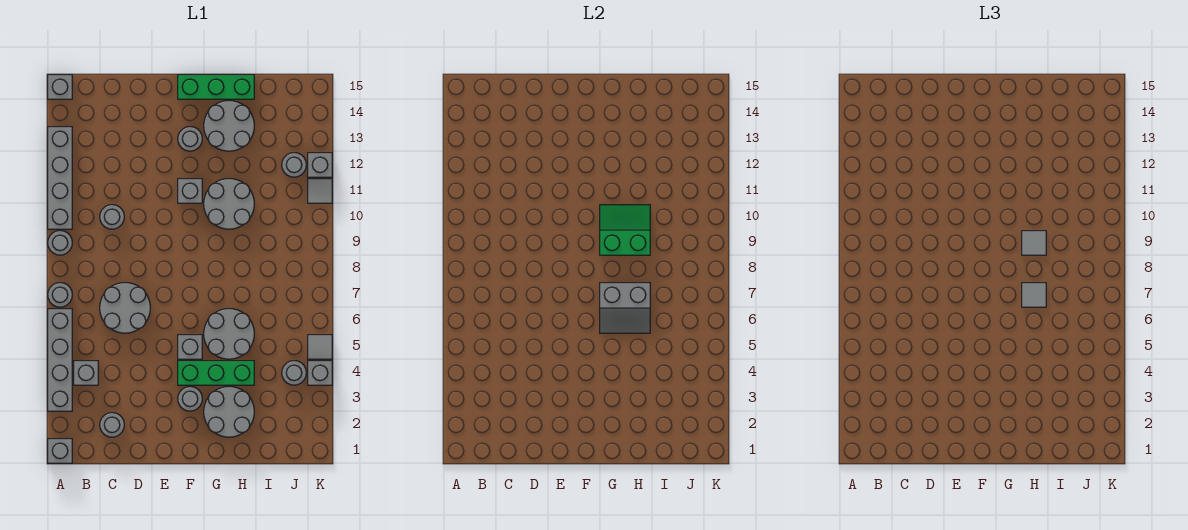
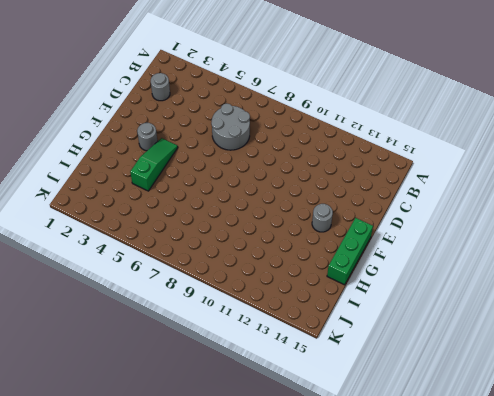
green 1x3 slope [130,138,178,191] -> green 1x3 brick [178,361,254,385]
none -> grey 1x1 brick [48,439,72,463]
none -> grey 1x4 brick [48,309,72,411]
none -> grey 1x1 round brick [48,283,72,307]
none -> grey 1x1 round brick [48,231,72,255]

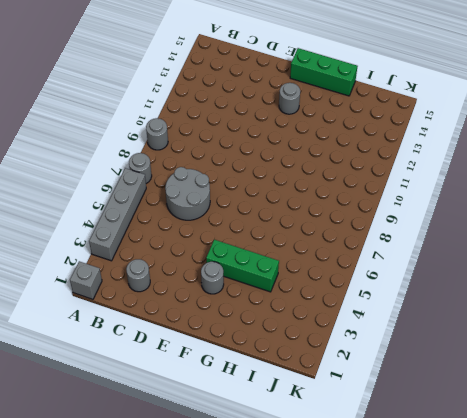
none -> grey 1x4 brick [48,127,72,229]
none -> grey 1x1 brick [48,75,72,99]
none -> grey 1x1 brick [74,361,98,385]
none -> grey 1x1 round brick [100,205,124,229]

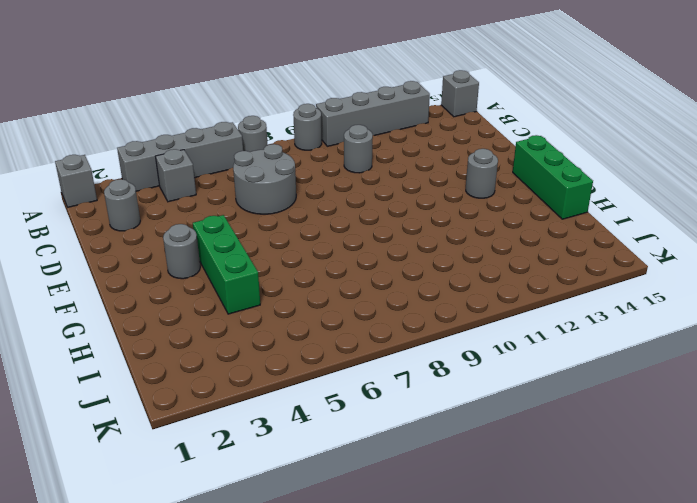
none -> grey 1x1 brick [178,335,202,359]
none -> grey 1x1 brick [178,179,202,203]
none -> grey 2x2 round brick [204,387,254,437]
none -> grey 2x2 round brick [204,309,254,359]

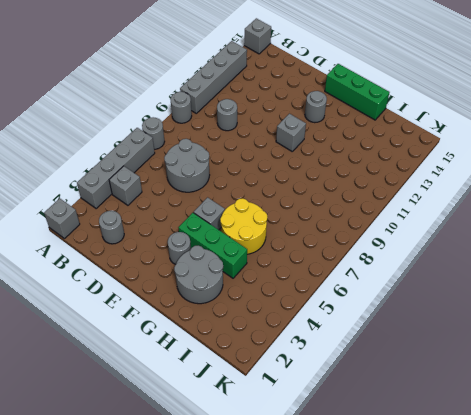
yellow 2x2 round brick [220,198,267,254] -> grey 2x2 round brick [204,309,254,359]
none -> grey 2x2 round brick [204,179,254,229]
none -> grey 2x2 round brick [204,101,254,151]
none -> grey 1x1 round brick [282,361,306,385]
none -> grey 1x1 round brick [282,153,306,177]

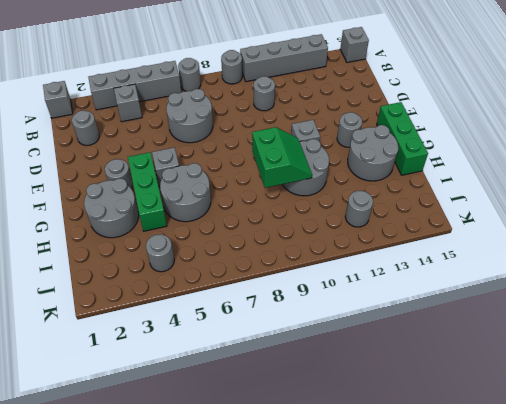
none -> grey 1x1 brick [308,361,332,385]
none -> grey 1x1 tile [308,335,332,359]
none -> grey 1x1 tile [308,179,332,203]
none -> grey 1x1 brick [308,153,332,177]

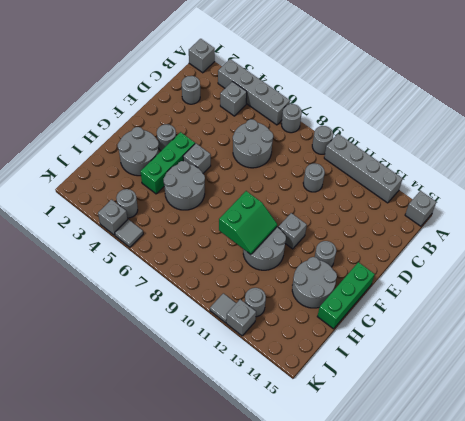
none -> grey 2x2 slope [600,283,650,333]
none -> grey 1x1 tile [1022,283,1046,307]
none -> grey 1x1 tile [1022,231,1046,255]

